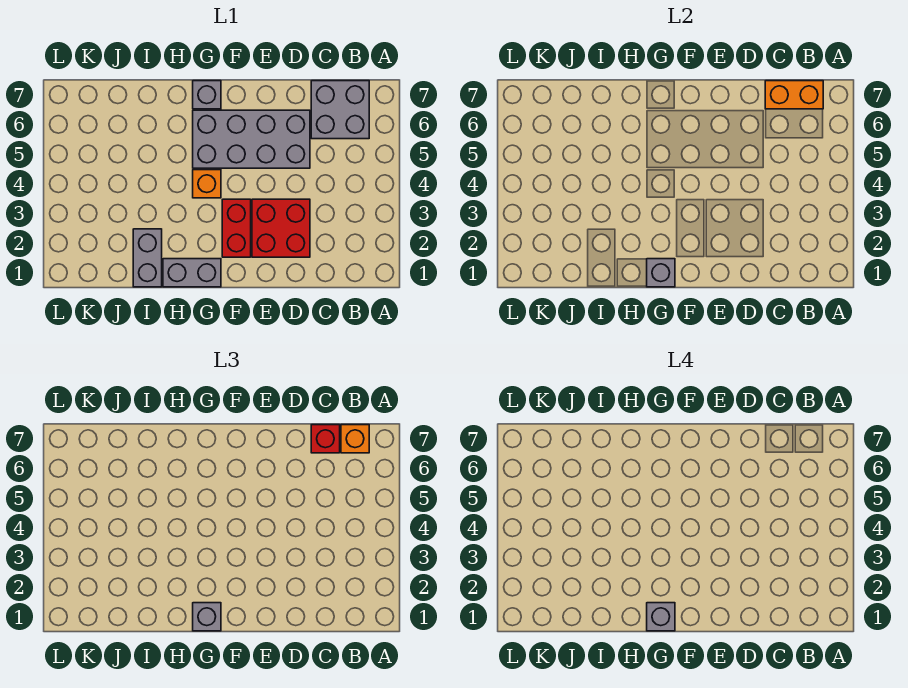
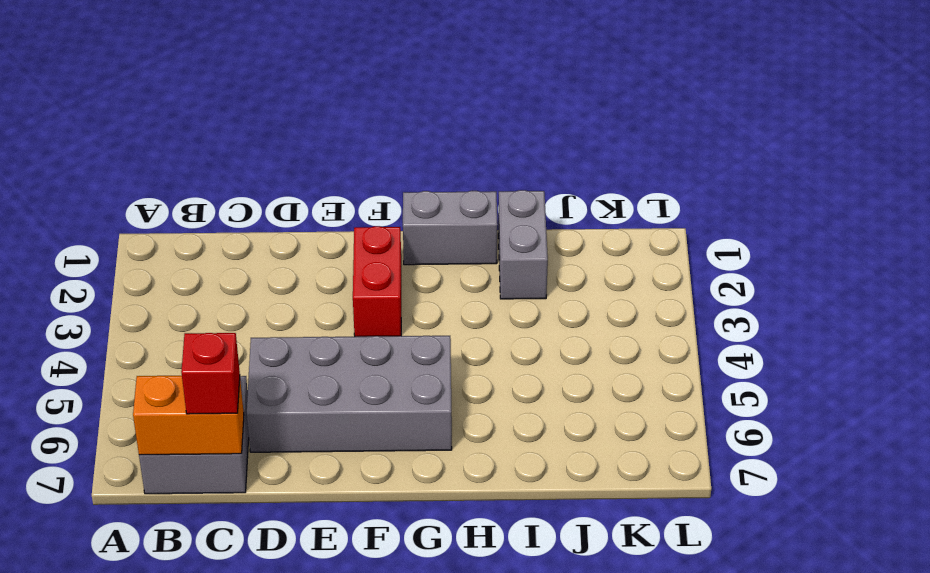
none -> red 2x2 brick [252,199,310,257]
none -> orange 1x1 brick [193,170,221,198]
none -> grey 1x1 brick [193,81,221,109]

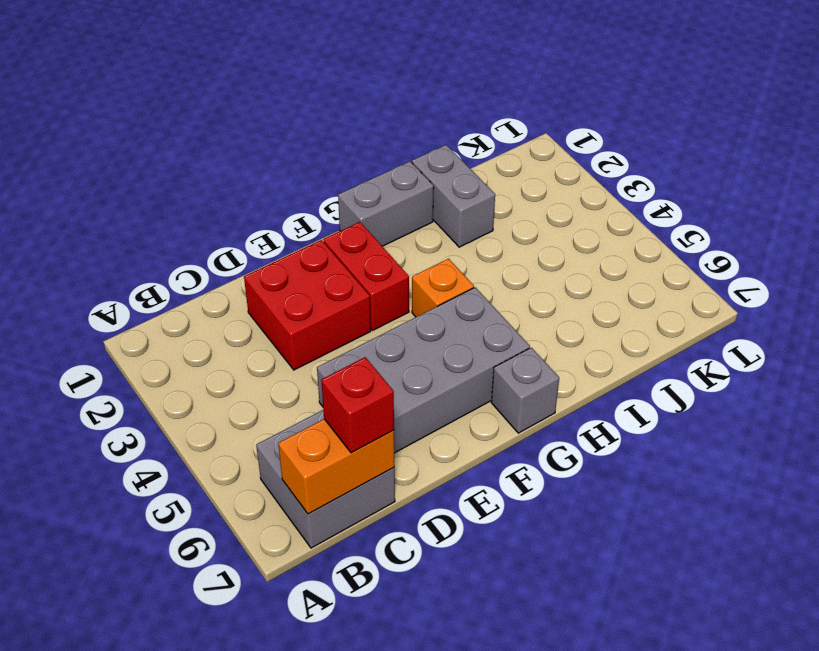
none -> grey 1x1 brick [647,259,675,287]
none -> orange 1x1 brick [341,425,369,453]
none -> grey 1x1 brick [193,603,221,631]

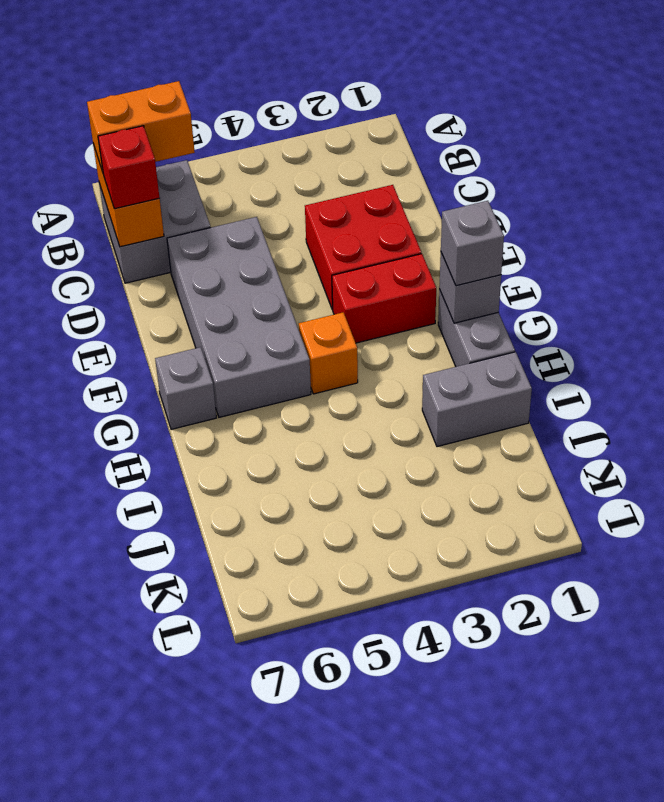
orange 1x2 brick [87,81,195,172] -> orange 1x1 brick [341,425,369,453]
none -> grey 1x1 brick [647,603,675,631]

